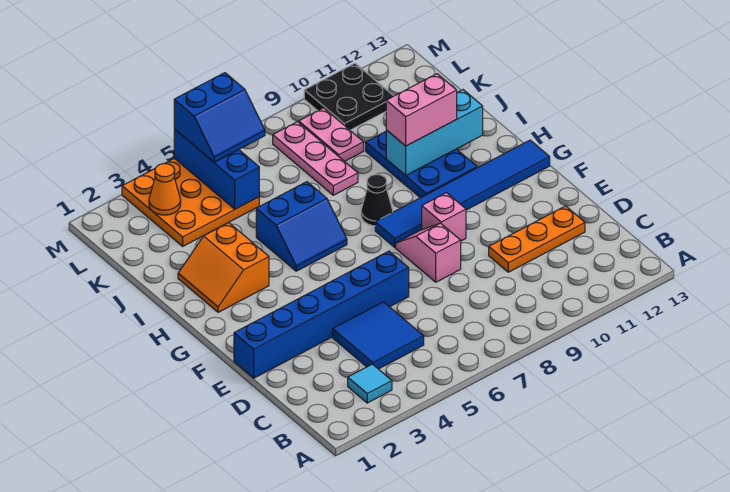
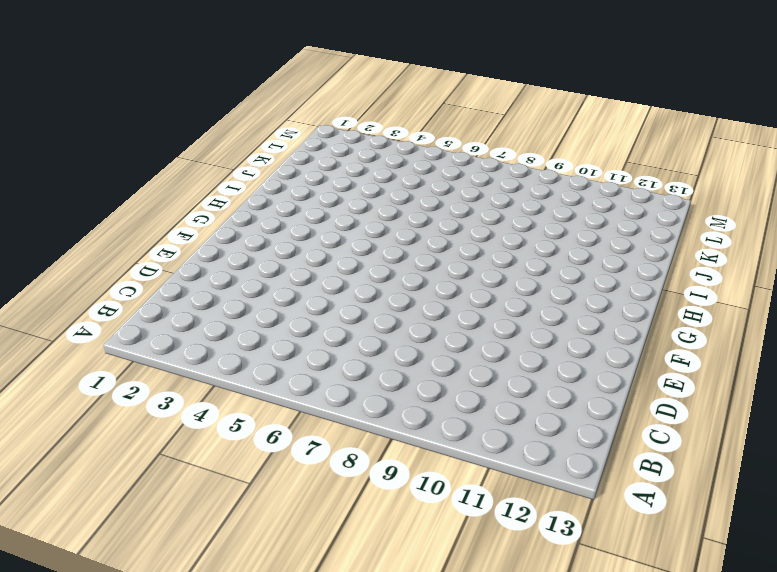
none -> cyan 1x1 tile [348,364,392,403]
none -> blue 2x2 tile [333,302,424,369]
none -> orange 1x3 plate [489,206,585,272]

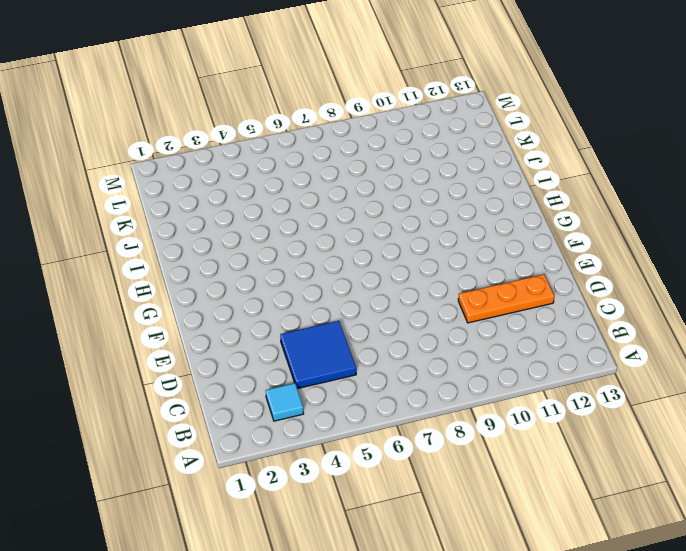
none -> blue 1x6 brick [234,251,409,378]
none -> pink 1x2 slope [396,223,461,282]
none -> pink 1x1 brick [422,193,466,241]

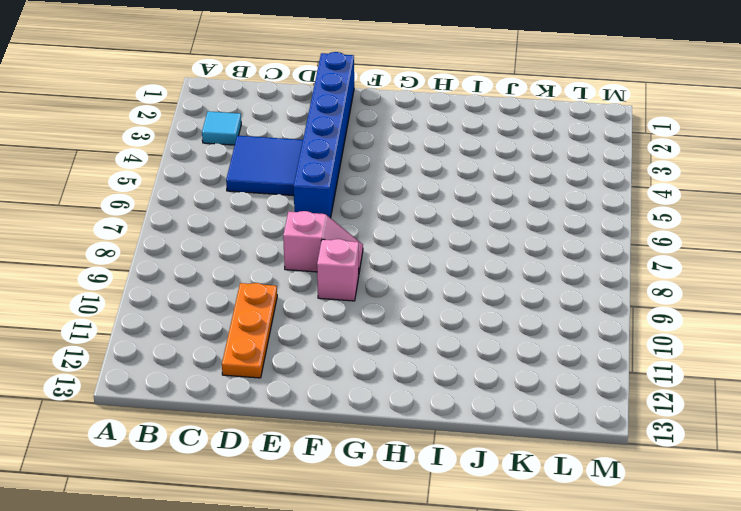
none -> blue 1x6 tile [375,140,550,247]
none -> orange 2x2 slope [178,223,269,312]
none -> blue 2x2 slope [256,182,347,271]

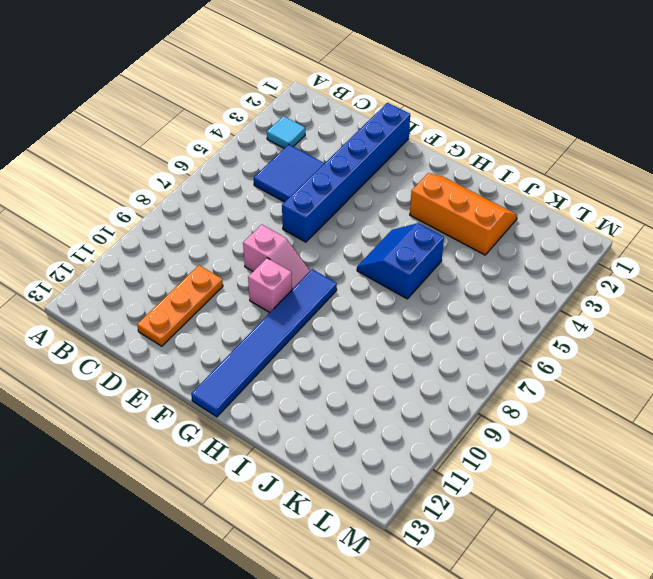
orange 2x3 slope [410,173,517,255] -> orange 2x2 slope [178,223,269,312]
none -> black 1x1 cone [361,174,393,226]
none -> blue 2x3 plate [366,132,477,198]
none -> pink 1x3 plate [273,122,358,195]

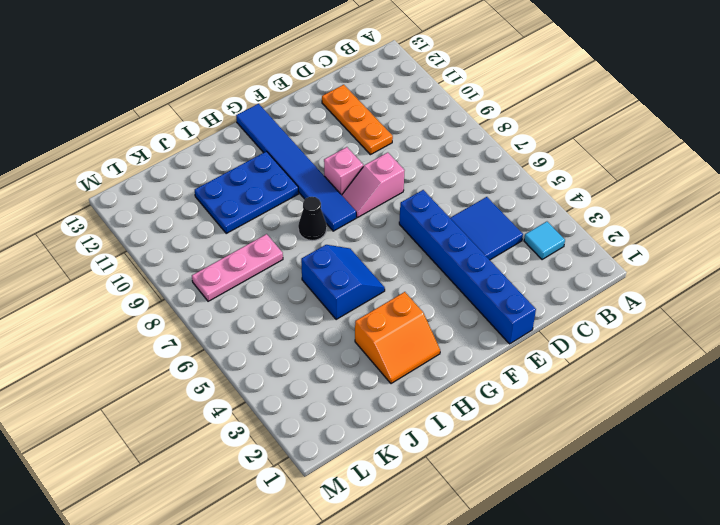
none -> orange 3x3 plate [122,158,259,246]
none -> pink 1x2 plate [299,108,364,161]
none -> black 2x2 plate [304,63,393,130]

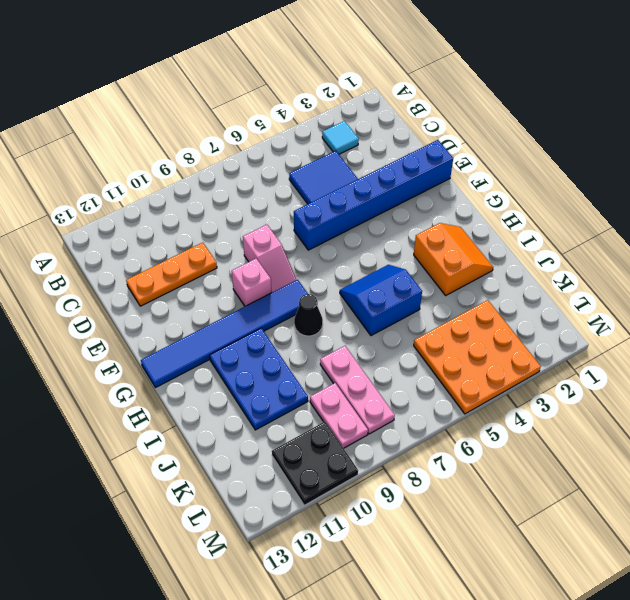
none -> cyan 1x3 brick [386,90,483,175]
none -> blue 1x3 brick [174,129,259,209]
none -> orange 1x1 cone [149,164,181,215]

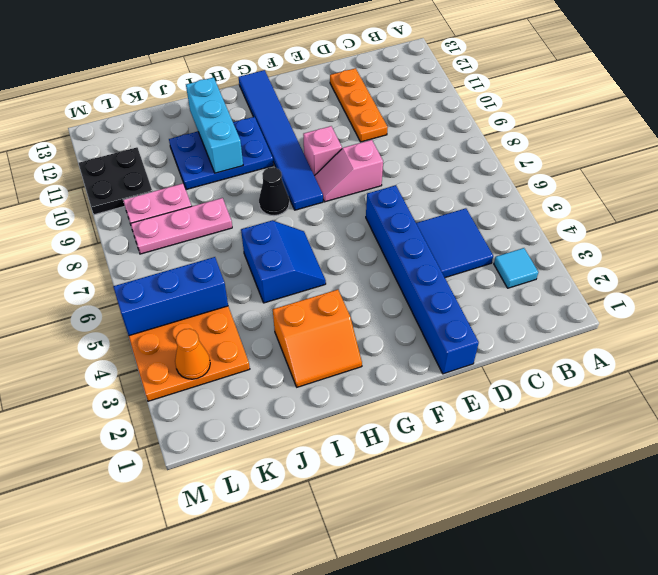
none -> pink 1x2 brick [386,74,457,146]
none -> blue 2x2 slope [174,73,265,162]

